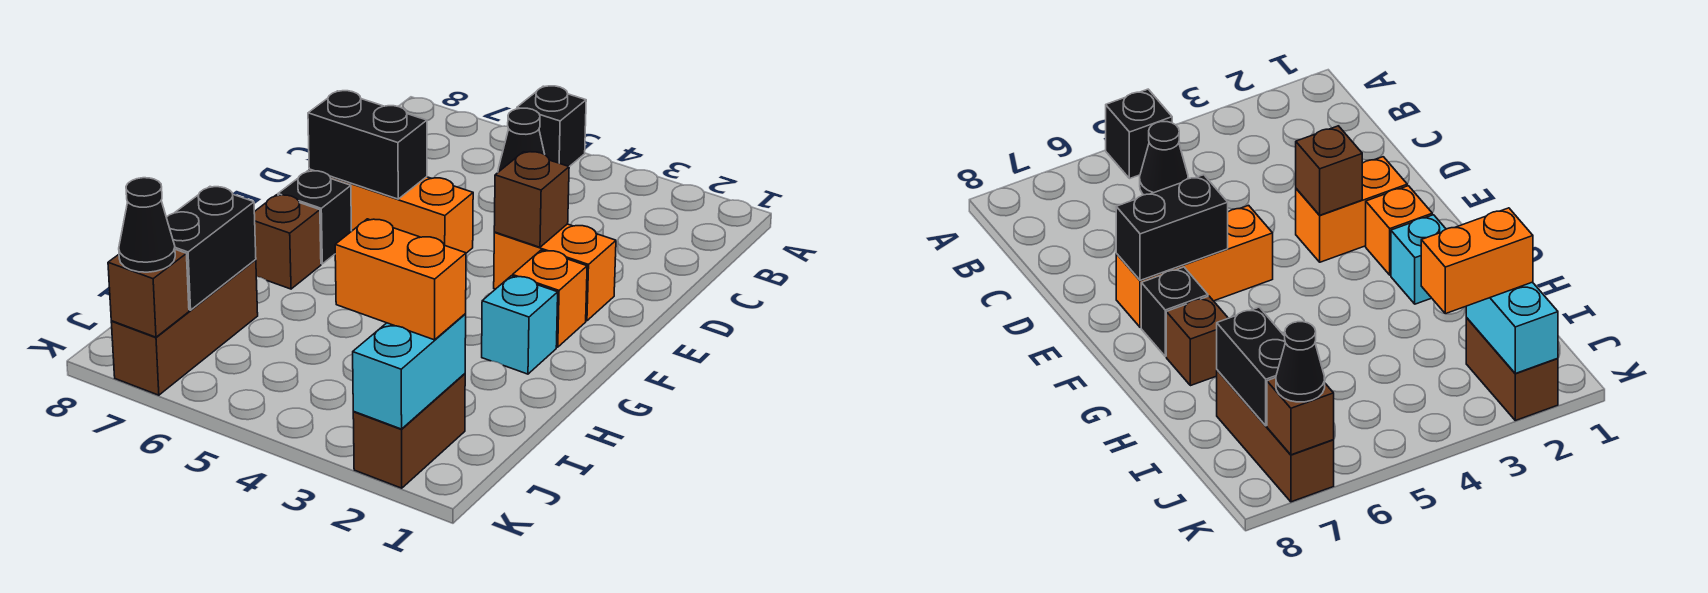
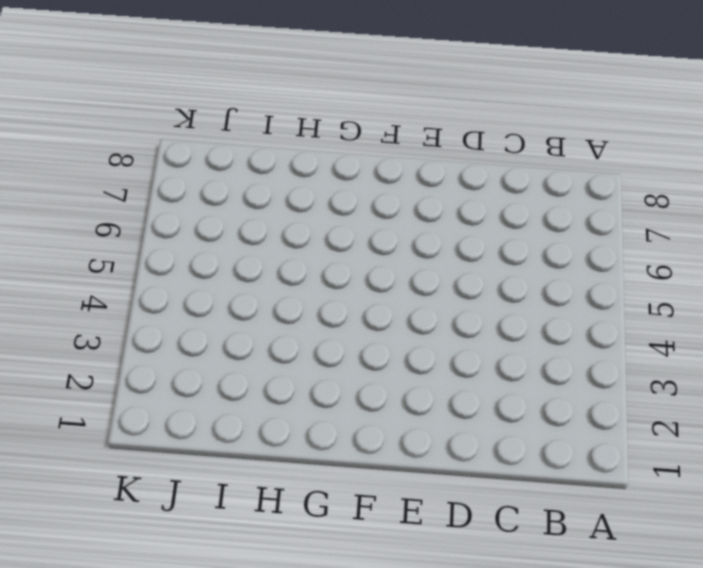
none -> black 1x1 brick [517,86,586,167]
none -> black 1x1 cone [498,108,544,172]
none -> orange 1x2 brick [494,224,616,321]

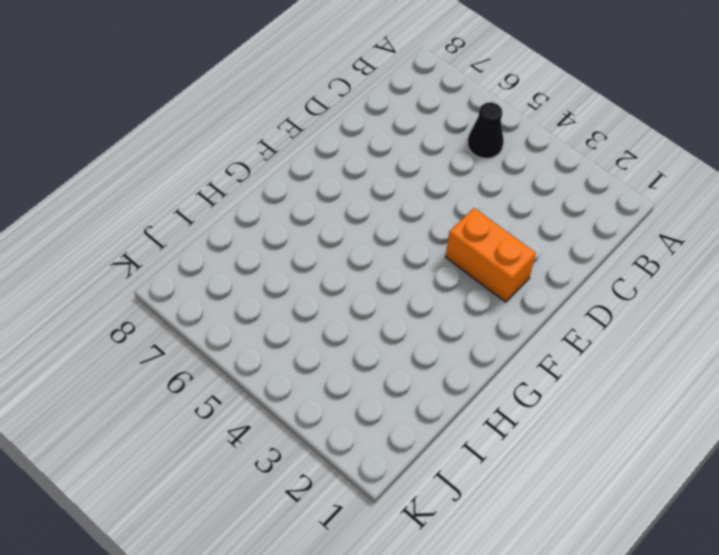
none -> black 1x1 brick [517,86,586,167]
none -> orange 1x3 brick [309,169,473,253]
none -> orange 1x1 brick [513,250,587,347]

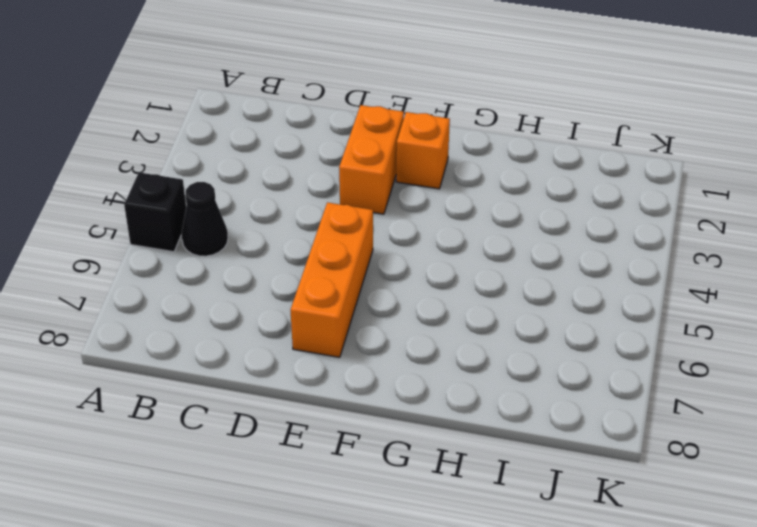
none -> black 1x1 brick [278,171,351,264]
none -> cyan 1x1 brick [482,276,558,374]
none -> brown 1x1 brick [254,195,321,289]

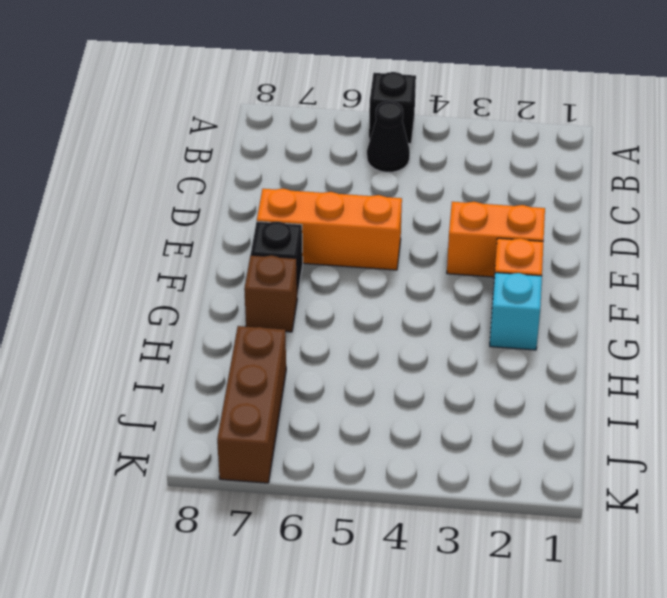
none -> brown 1x2 brick [353,374,465,488]
none -> brown 1x1 brick [494,152,569,247]
none -> black 1x2 brick [308,91,427,199]

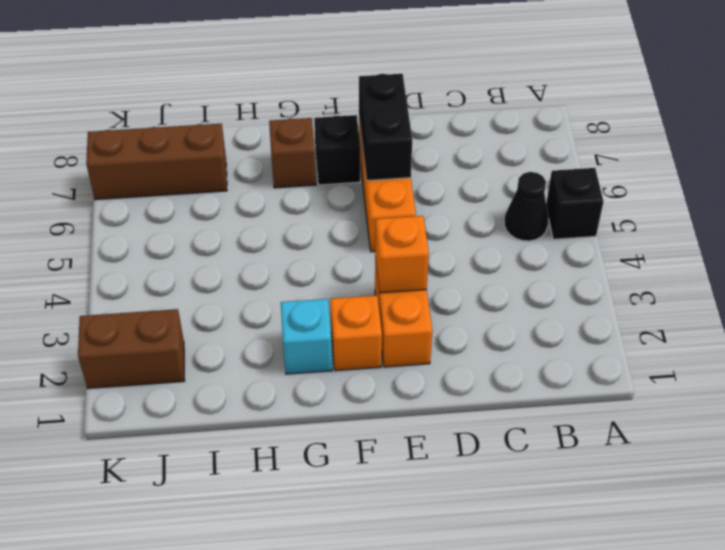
orange 1x1 brick [375,216,429,293] -> brown 1x1 brick [494,152,569,247]
none -> black 1x2 brick [166,187,256,310]
none -> cyan 1x2 brick [353,314,466,429]
none -> brown 1x1 brick [108,249,189,337]

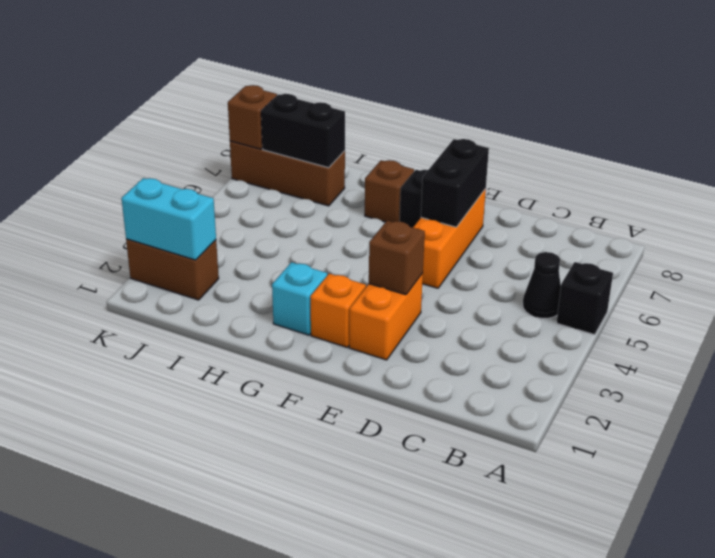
none -> orange 1x2 brick [335,219,466,340]
none -> black 1x1 cone [119,178,175,272]

